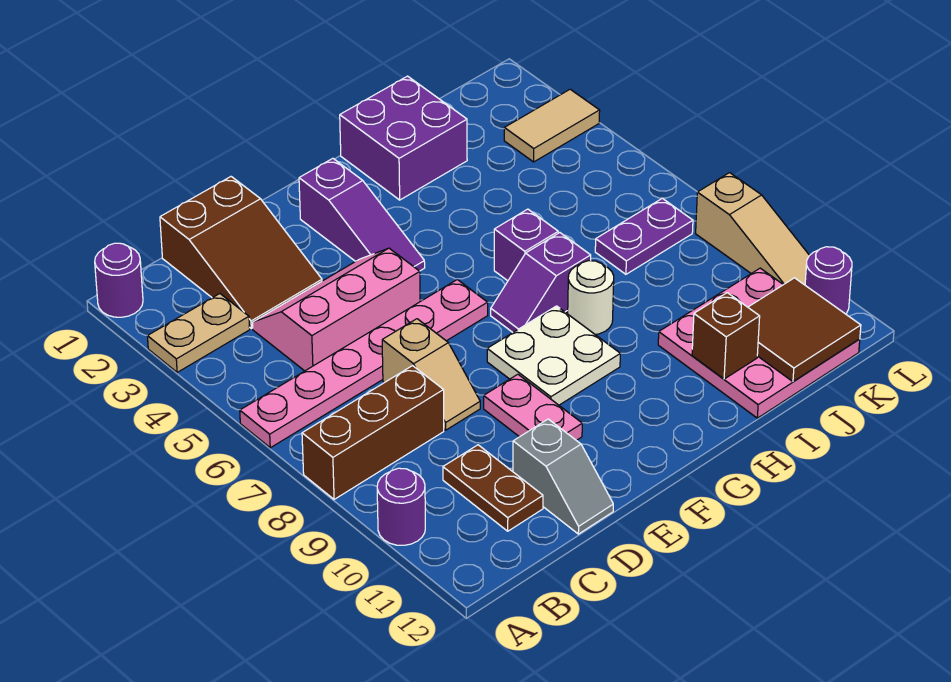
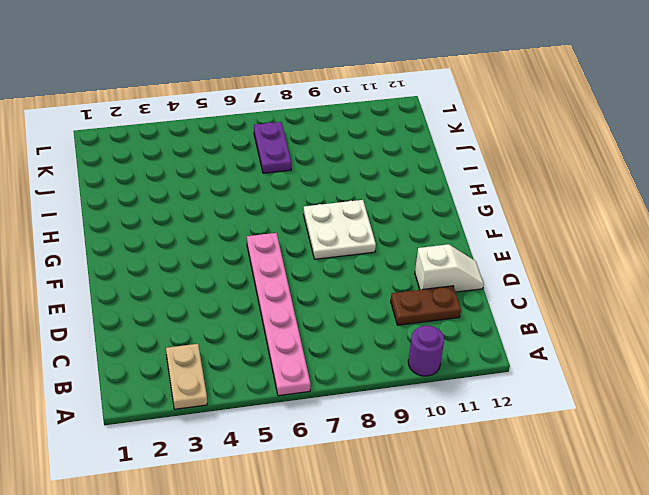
white 1x2 slope [415,244,484,292] -> grey 1x2 slope [513,419,613,534]
none -> purple 1x1 round brick [95,243,143,317]
none -> brown 1x3 brick [302,366,444,499]
none -> brown 2x3 slope [160,177,322,329]

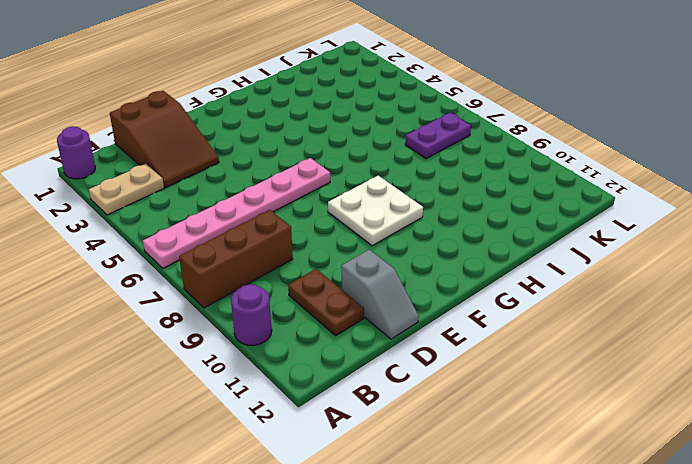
none -> pink 2x3 slope [253,248,420,371]
none -> tan 1x2 slope [382,319,480,430]
none -> pink 1x2 plate [484,374,582,440]

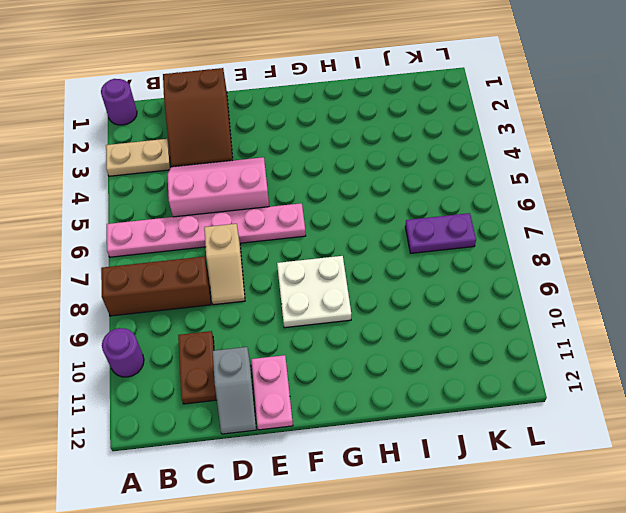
pink 1x2 plate [251,355,293,430] -> pink 1x2 plate moved to [484,374,582,440]
none -> purple 1x3 slope [299,158,425,271]
none -> purple 1x2 slope [491,233,591,332]
none -> purple 2x2 brick [340,76,467,200]

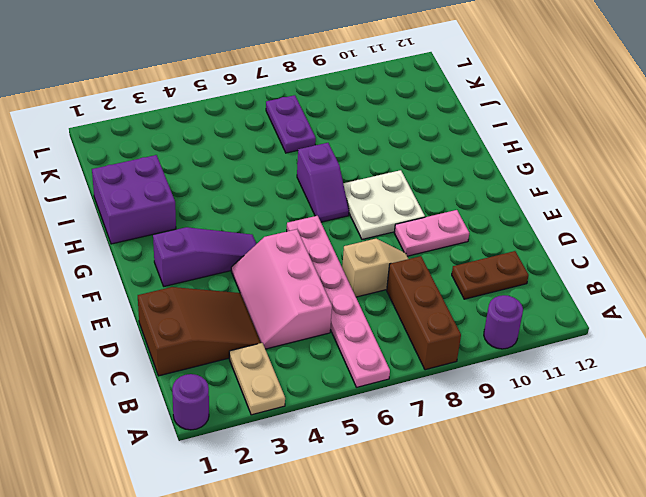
none -> grey 1x2 slope [513,419,613,534]
none -> purple 1x1 brick [494,209,558,281]
none -> white 1x1 round brick [568,261,614,335]

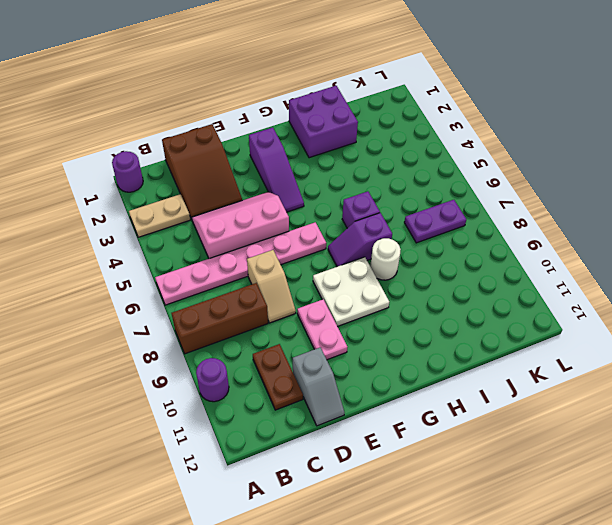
none -> pink 3x3 plate [658,268,860,418]
none -> tan 1x2 tile [504,89,600,162]
none -> tan 1x3 slope [696,173,810,285]

